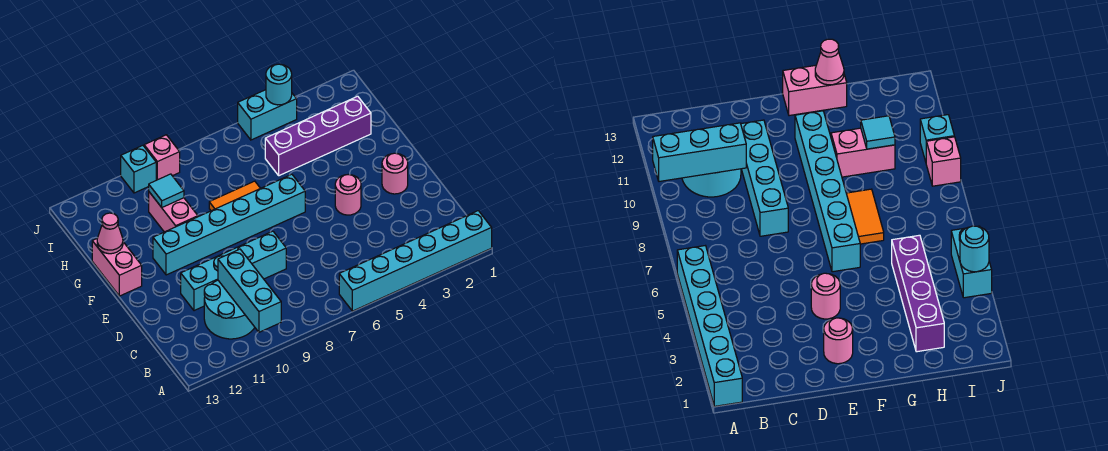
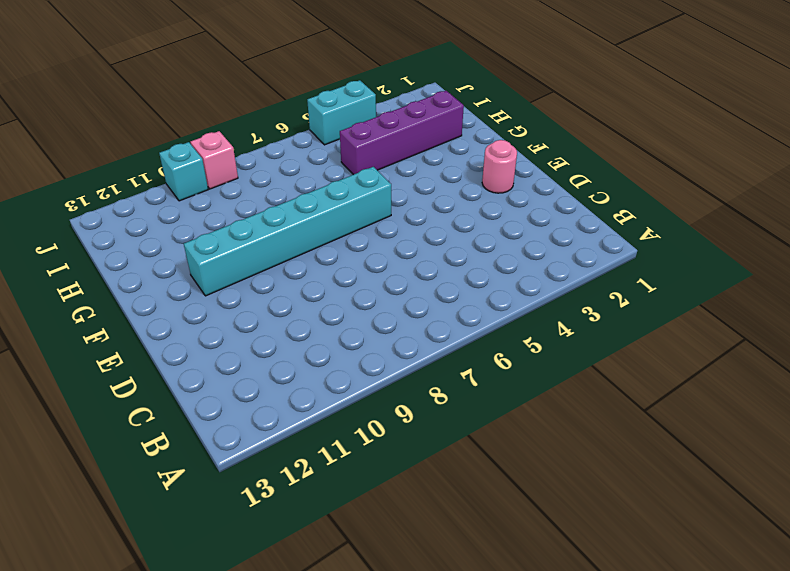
none -> cyan 1x6 brick [339,211,492,311]
none -> cyan 2x2 round brick [204,280,255,339]
none -> cyan 1x4 brick [181,231,286,311]

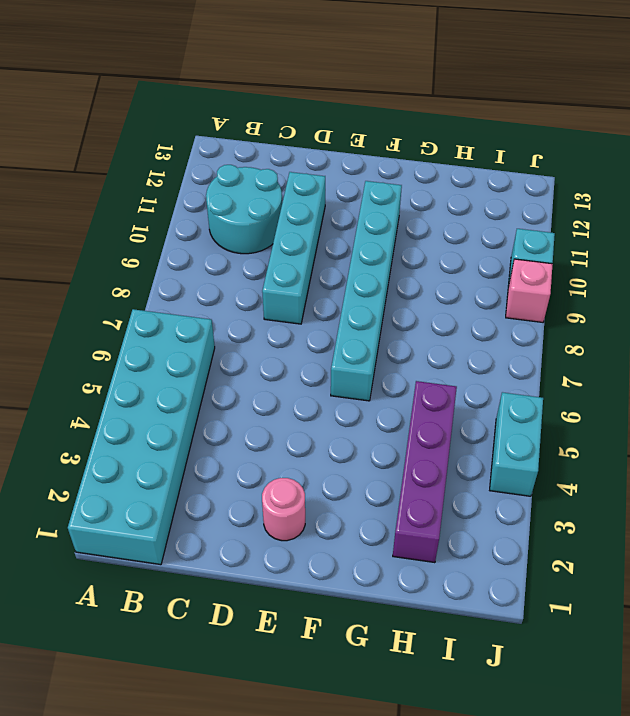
cyan 2x6 brick [68,309,215,565] -> cyan 1x6 brick [339,211,492,311]
none -> pink 1x1 round brick [335,175,361,215]
none -> pink 1x2 brick [92,239,142,296]
none -> orange 1x2 tile [209,181,260,211]

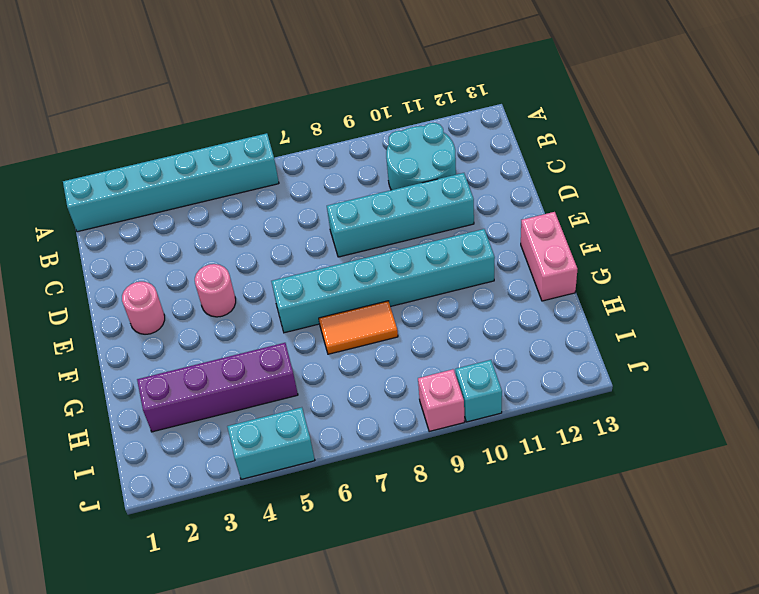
none -> pink 1x2 brick [149,192,198,232]
none -> cyan 1x3 brick [218,249,281,332]
none -> pink 1x1 cone [97,213,123,254]

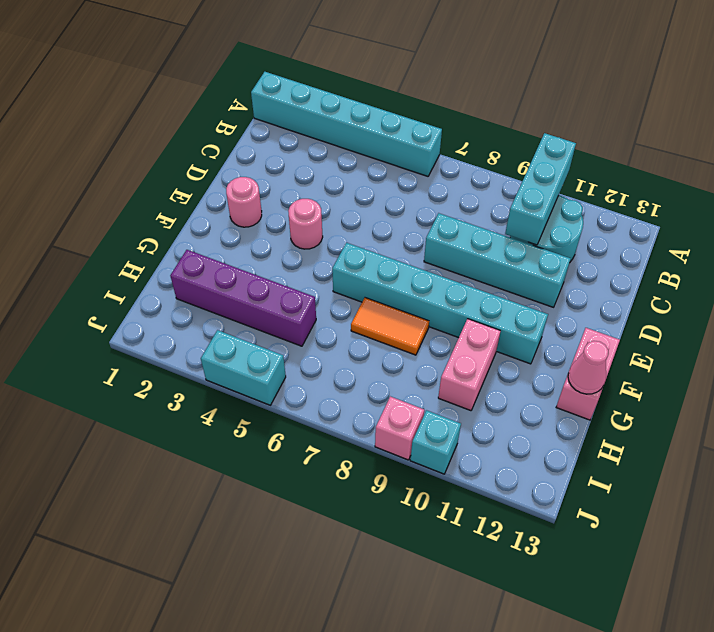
none -> cyan 1x1 tile [149,174,184,207]
none -> cyan 1x1 round brick [266,64,292,105]

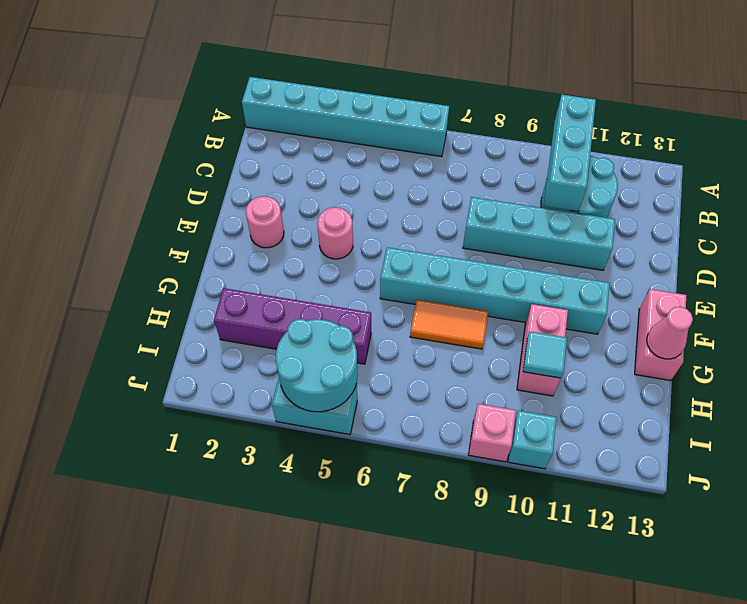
cyan 2x2 round brick [276,319,358,412] -> cyan 1x1 round brick [266,64,292,105]

